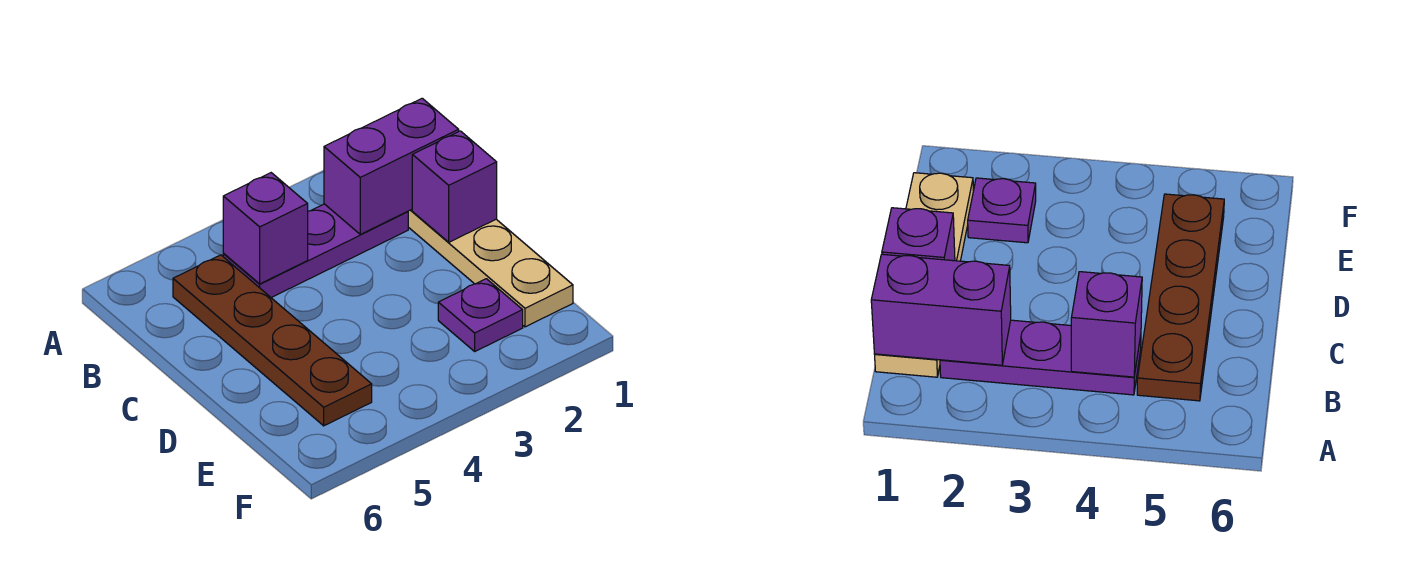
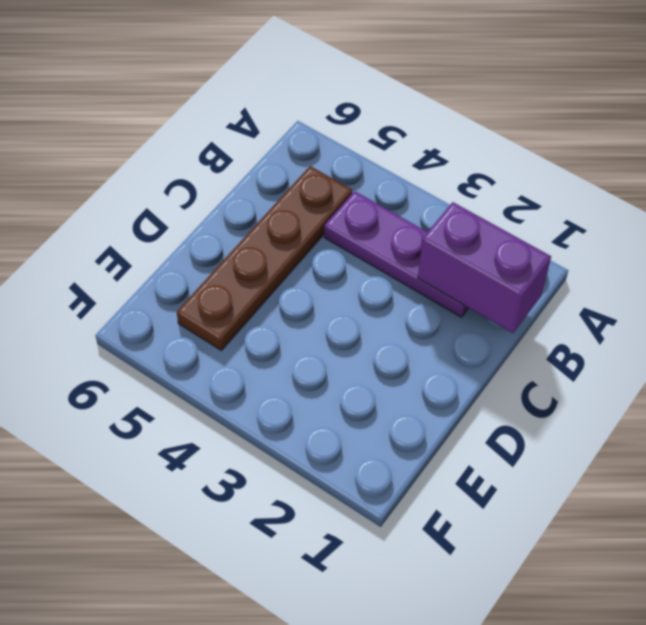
none -> tan 1x4 plate [408,209,573,327]
none -> purple 1x1 plate [438,279,523,351]

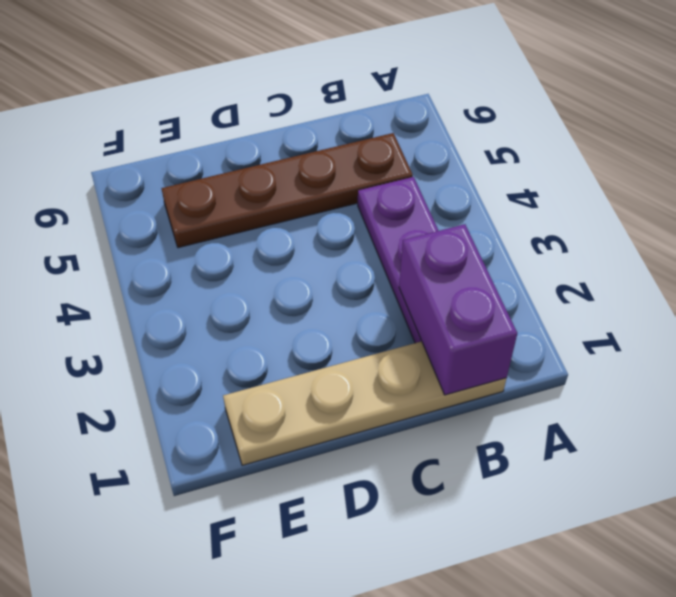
none -> purple 1x1 plate [438,279,523,351]
none -> purple 1x1 brick [223,173,308,284]

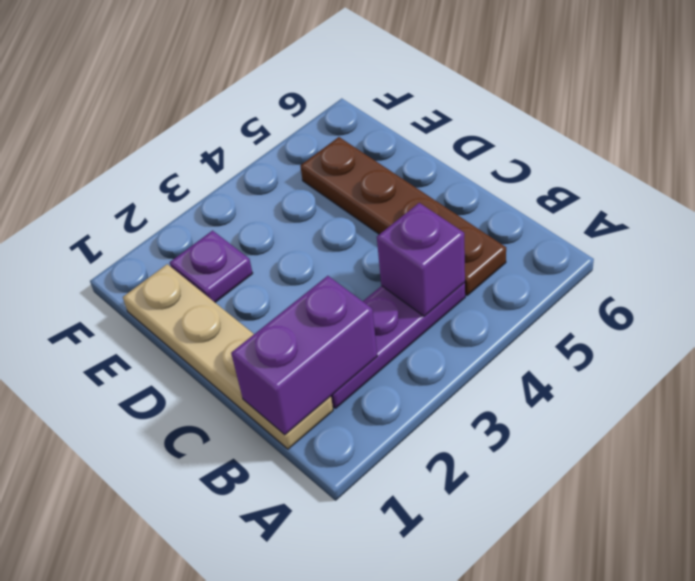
none -> purple 1x1 brick [412,131,497,242]

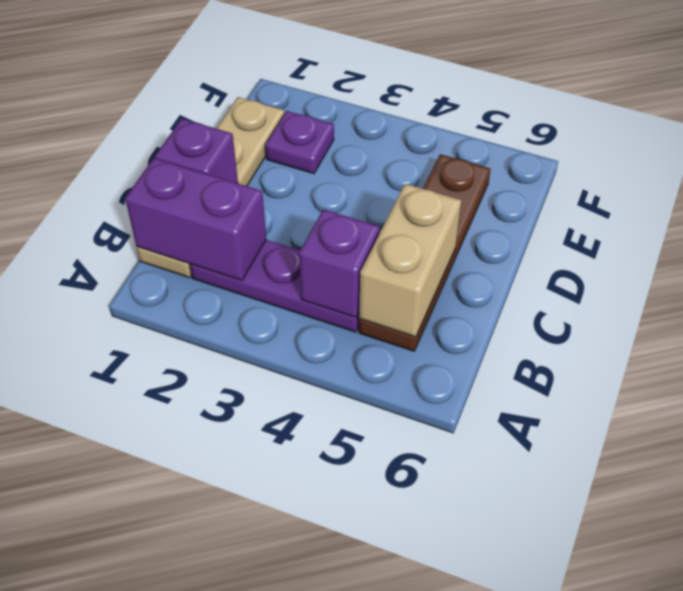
tan 1x2 brick [359,184,461,337] -> none

